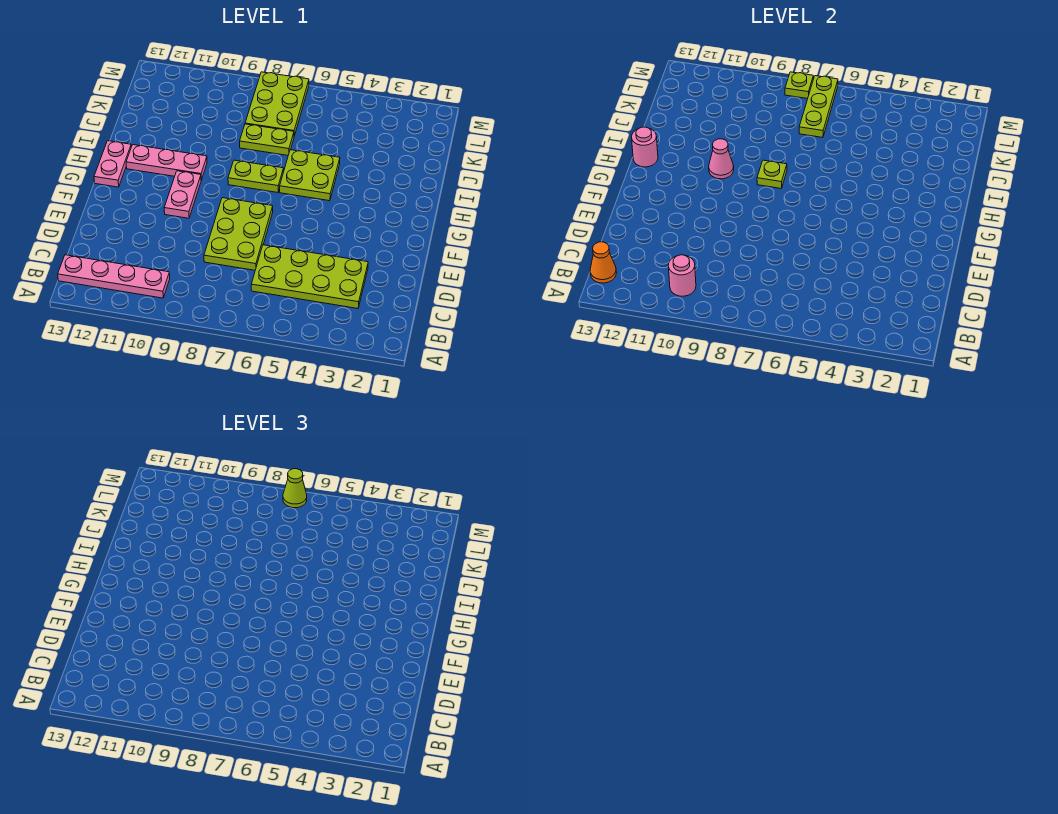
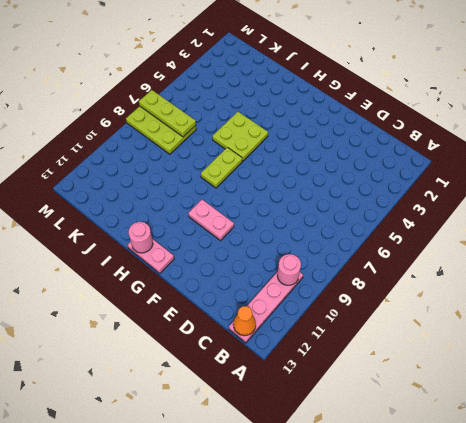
none -> lime 2x4 plate [251,245,368,309]
none -> lime 2x3 plate [204,198,273,270]
none -> pink 1x3 plate [126,145,207,180]

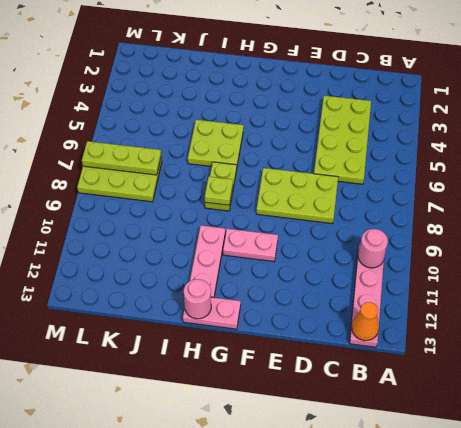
none -> lime 1x2 plate [240,124,294,155]
none -> pink 1x1 cone [709,139,734,179]
none -> lime 1x1 plate [785,72,813,99]

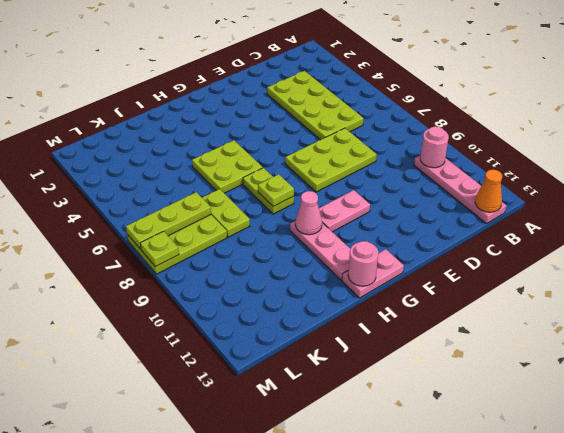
none -> lime 1x1 cone [283,469,307,508]

